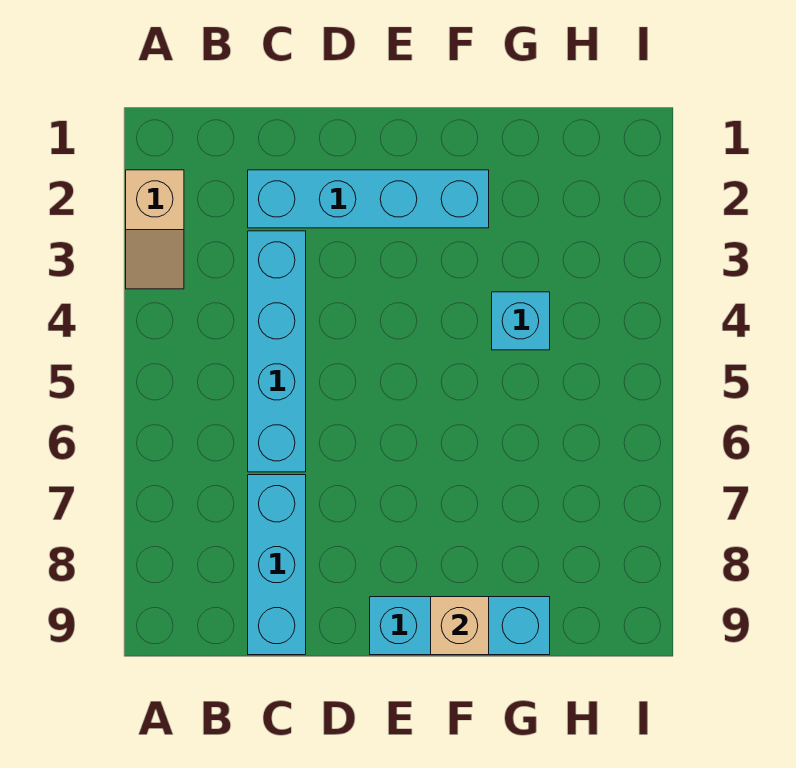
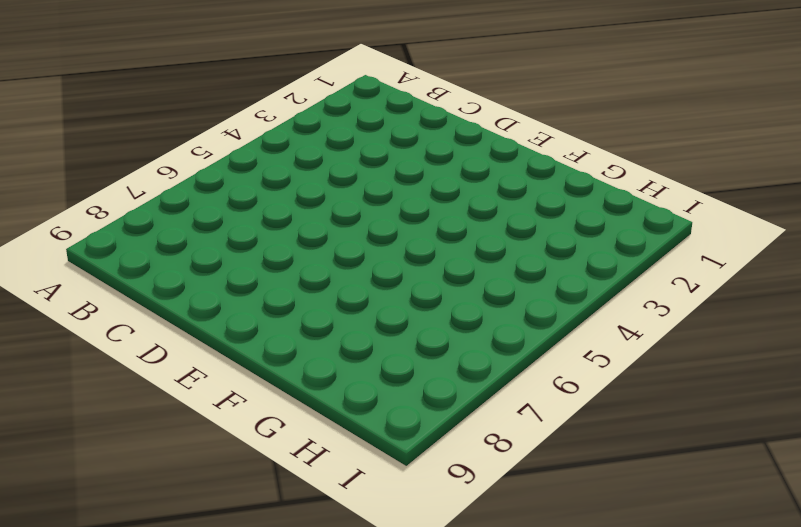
none -> tan 1x2 slope [126,170,184,289]
none -> cyan 1x4 brick [248,170,489,228]

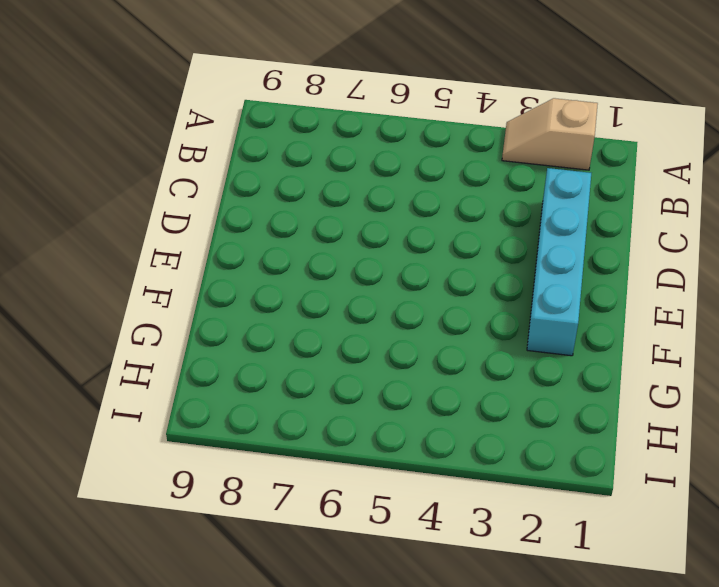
none -> cyan 1x4 brick [248,231,306,472]
none -> cyan 1x3 brick [248,475,306,655]

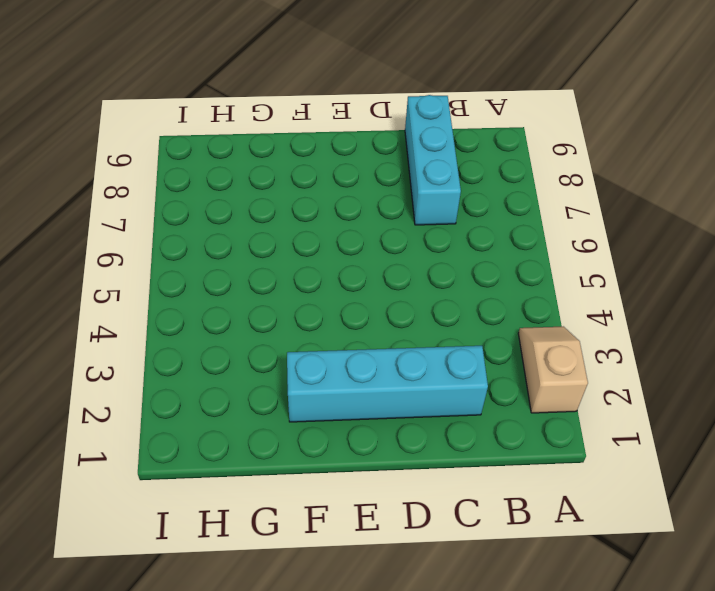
none -> cyan 1x4 brick [248,231,306,472]
none -> cyan 1x3 brick [370,597,550,655]

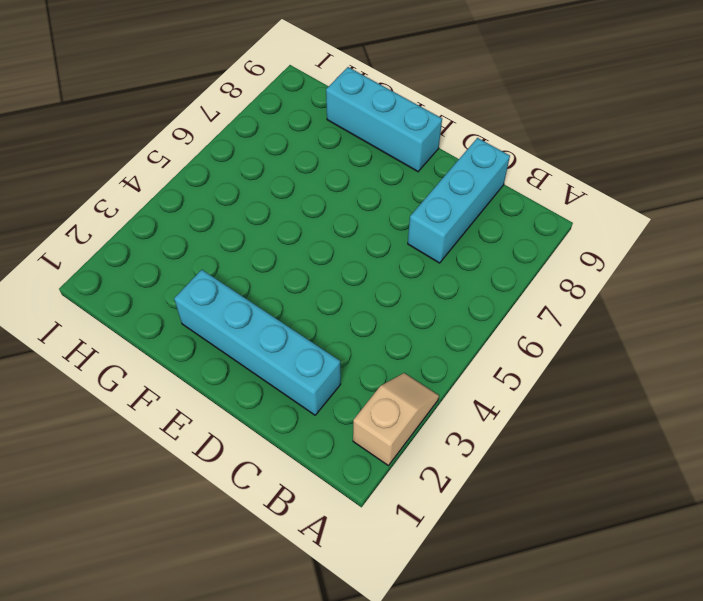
none -> cyan 1x4 brick [248,231,306,472]
none -> cyan 1x1 brick [492,292,550,350]

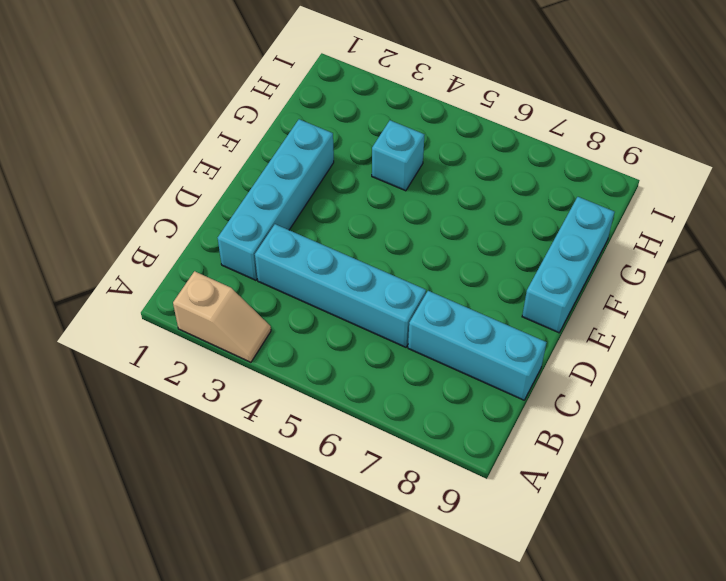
none -> tan 1x1 brick [431,597,489,655]

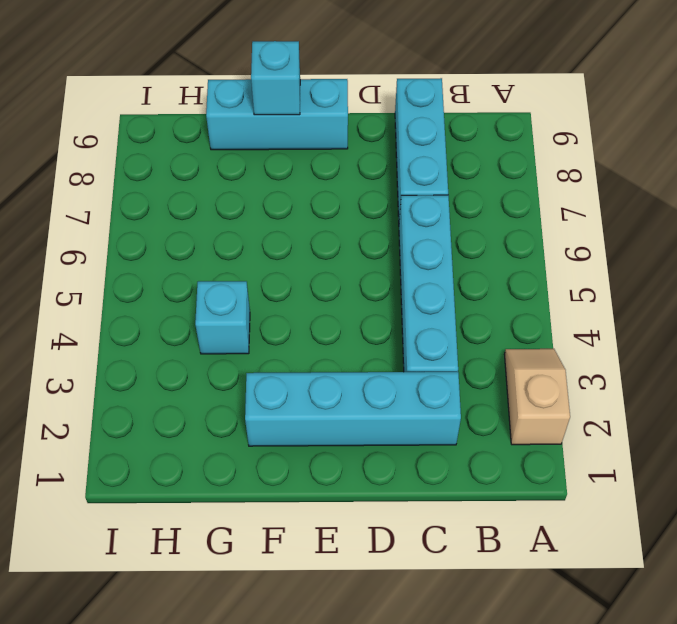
cyan 1x1 brick [251,41,300,115] -> tan 1x1 brick [431,597,489,655]

